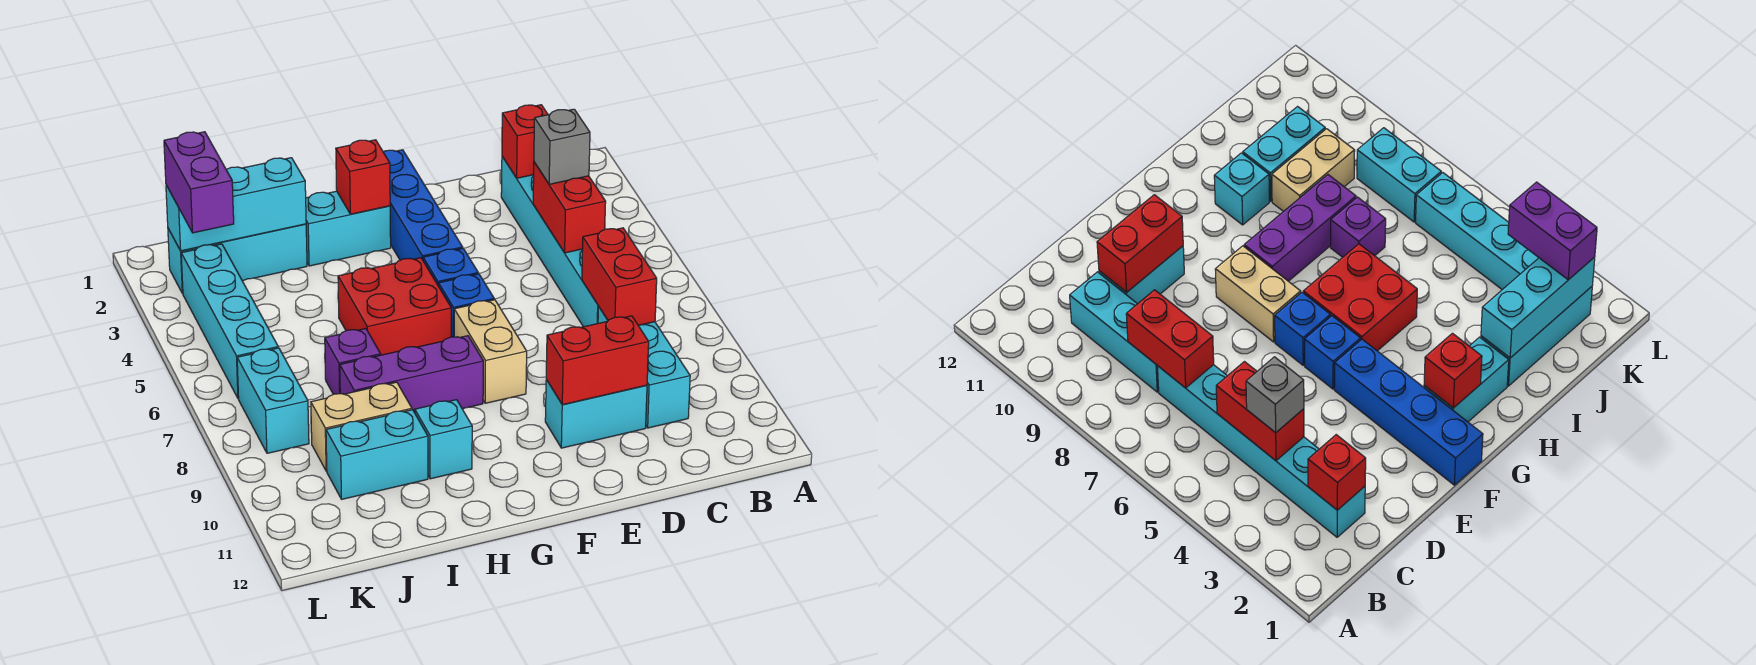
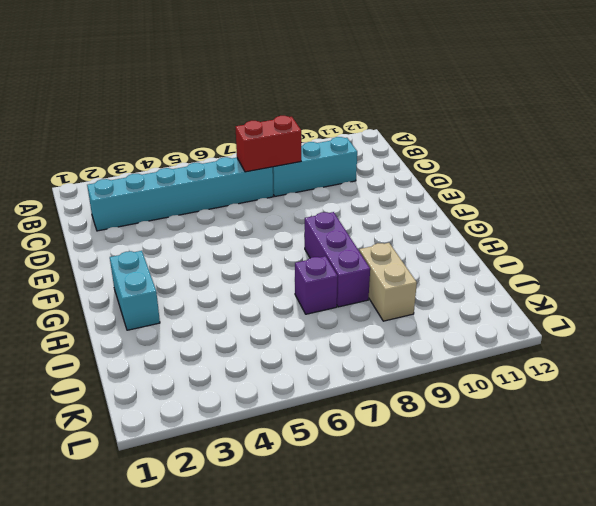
none -> cyan 1x2 brick [545,379,647,448]
none -> blue 1x4 brick [384,150,463,260]
none -> blue 1x1 brick [423,248,478,286]

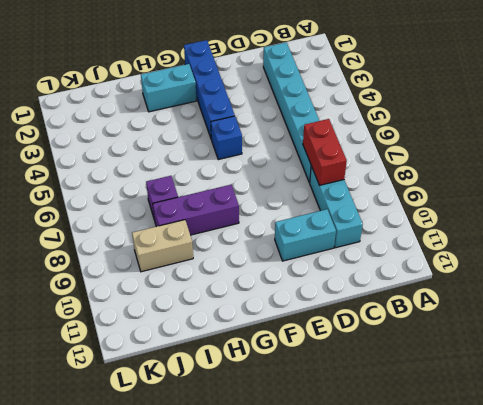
none -> blue 1x1 brick [439,274,494,337]
none -> tan 1x2 brick [454,300,527,403]
none -> red 2x2 brick [338,258,451,355]

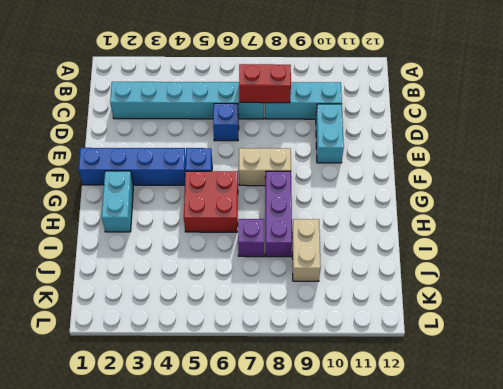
blue 1x1 brick [213,104,239,141] -> blue 1x1 brick moved to [439,274,494,337]
none -> cyan 1x1 brick [415,400,472,479]
none -> cyan 1x3 brick [168,224,307,294]
none -> cyan 1x2 brick [326,410,428,499]

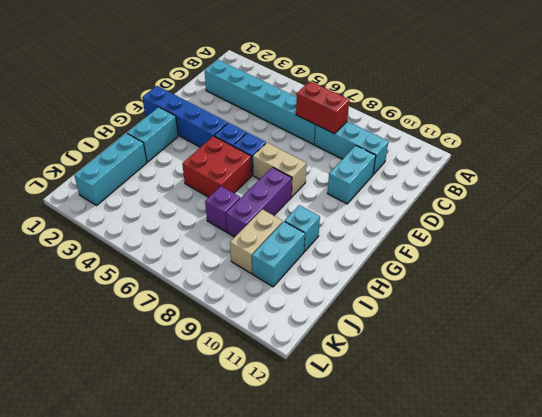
none -> cyan 1x4 brick [181,244,278,399]
none -> cyan 1x2 brick [237,348,309,453]
none -> red 1x1 brick [502,105,548,178]

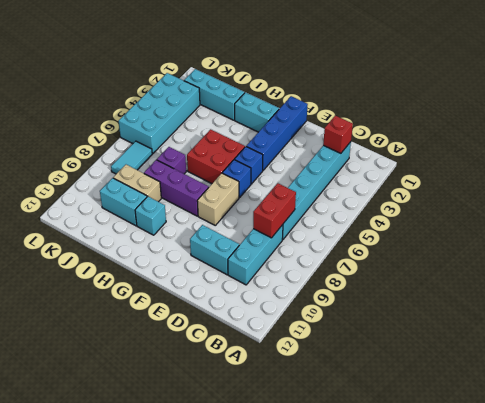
cyan 2x4 brick [119,73,200,154] -> cyan 1x4 brick [181,244,278,399]
cyan 1x2 tile [111,141,152,174] -> cyan 1x2 brick [237,348,309,453]
none -> red 1x2 brick [533,162,606,253]
none -> red 1x2 brick [546,316,649,405]
none -> red 1x1 brick [336,140,390,214]

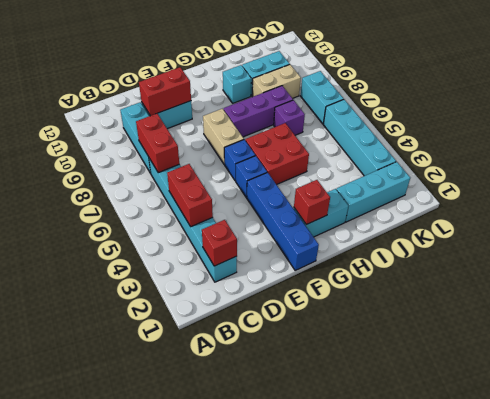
none -> cyan 1x3 brick [166,158,306,251]
none -> grey 1x1 brick [534,109,590,184]
none -> purple 1x2 brick [164,132,234,233]

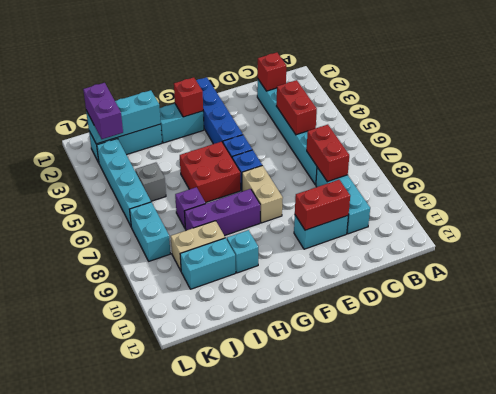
grey 1x1 brick [135,163,166,201] -> grey 1x1 brick moved to [534,109,590,184]

